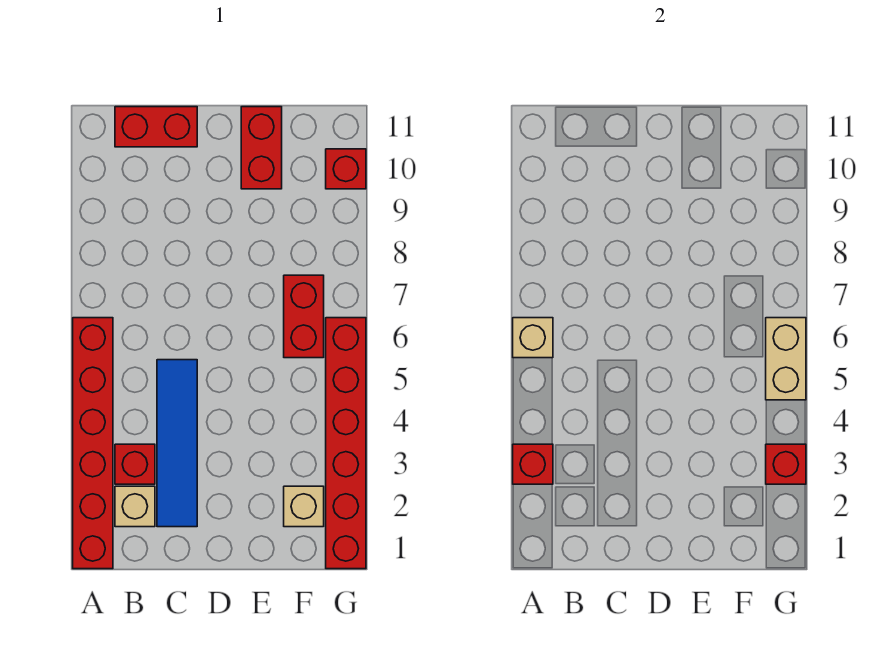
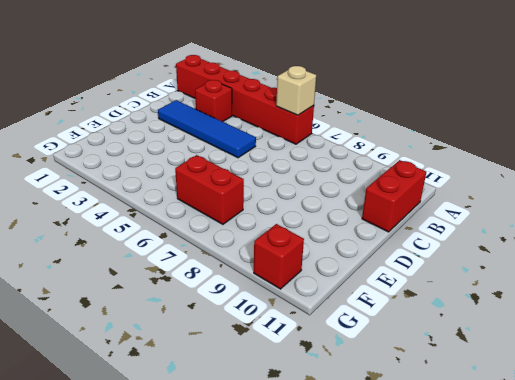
none -> tan 1x1 brick [115,486,155,527]
none -> red 1x2 brick [241,107,282,189]
none -> tan 1x1 brick [284,486,324,527]

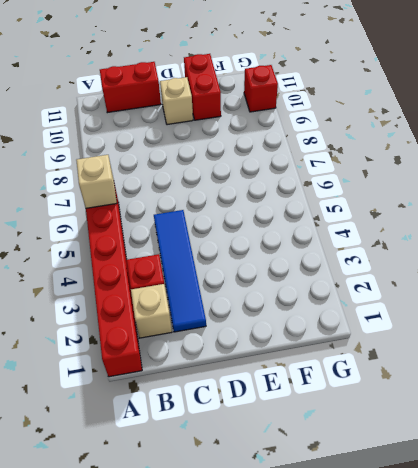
tan 1x1 brick [160,77,193,125] -> tan 1x1 brick moved to [284,486,324,527]
none -> red 1x2 brick [284,275,324,358]
none -> red 1x6 brick [326,318,366,569]
none -> red 1x1 brick [513,444,553,484]

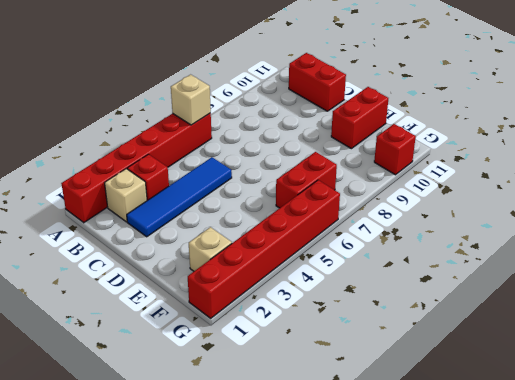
none -> red 1x1 brick [513,444,553,484]
none -> red 1x1 brick [766,444,806,484]
none -> tan 1x2 brick [766,318,806,400]

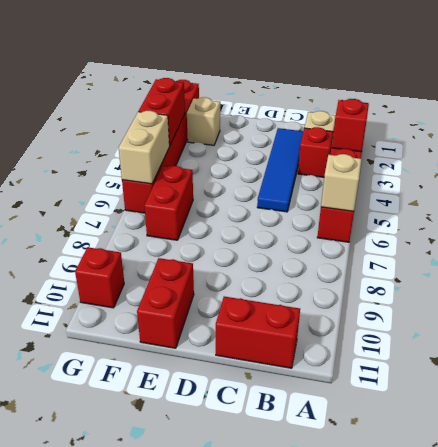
red 1x2 brick [139,78,185,146] -> red 1x1 brick [766,444,806,484]

